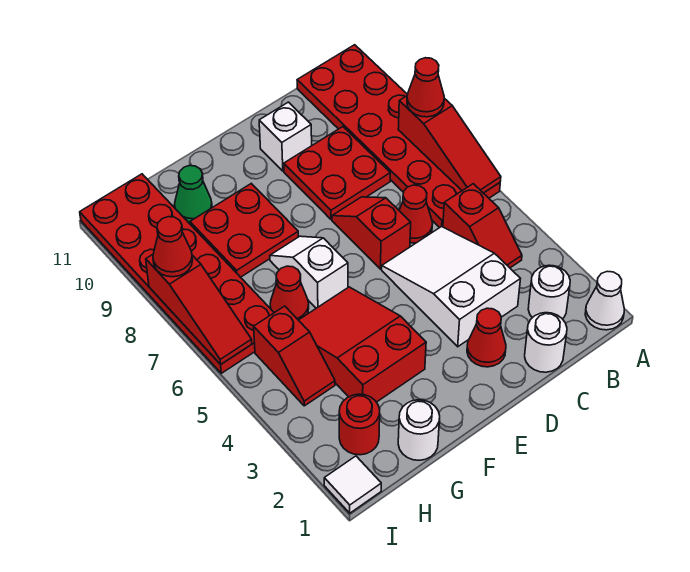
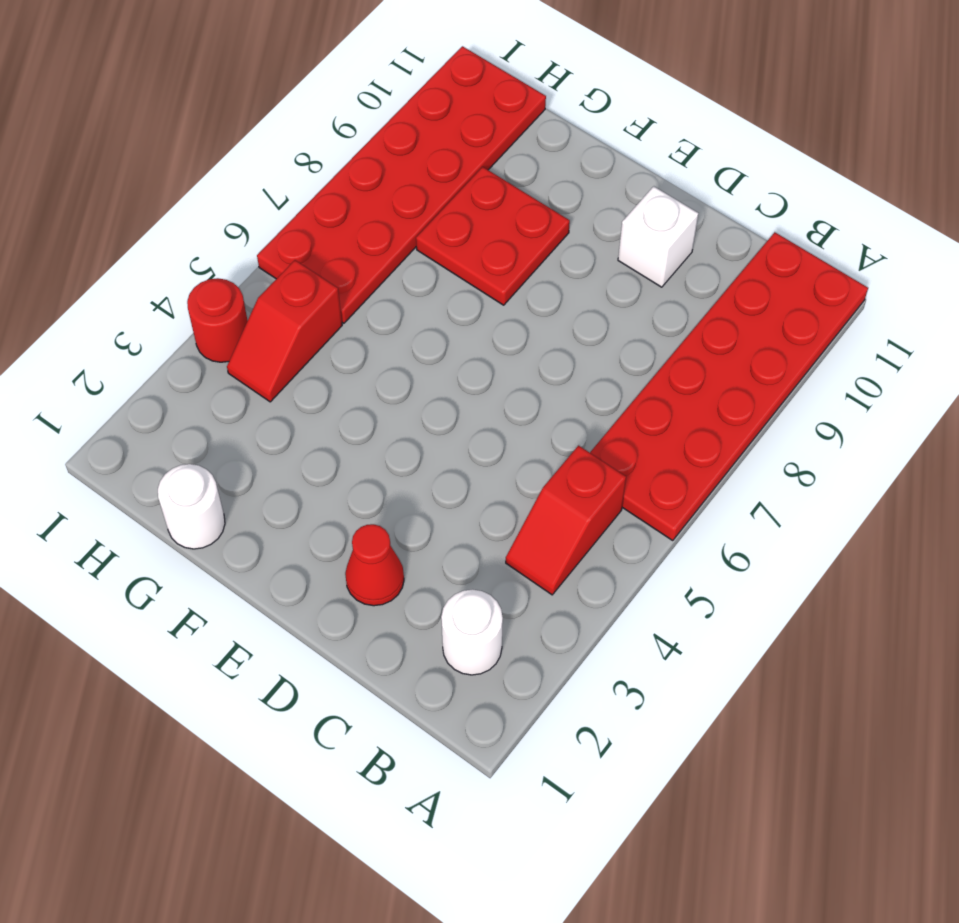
red 1x1 round brick [187,278,248,362] -> red 1x1 round brick moved to [339,394,380,455]
none -> white 1x1 cone [585,271,624,330]
none -> white 1x1 round brick [525,313,567,372]
none -> white 2x3 slope [382,226,520,347]

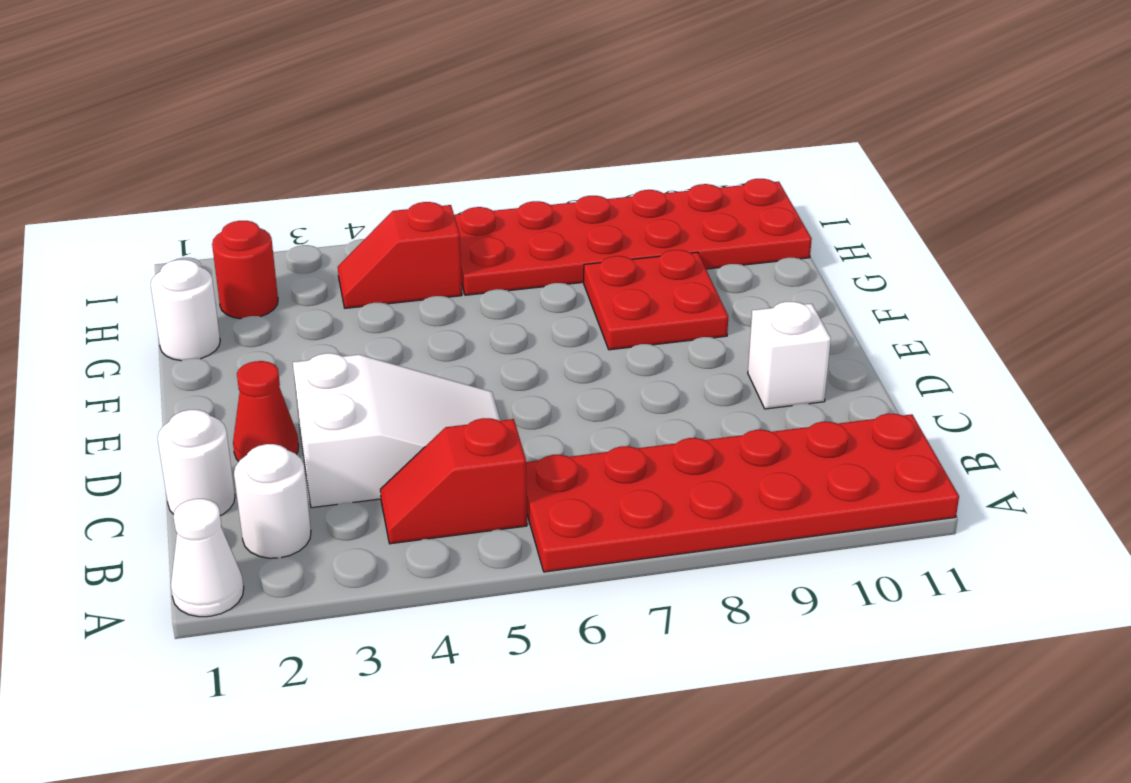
none -> red 1x1 cone [399,185,433,243]
none -> red 2x2 plate [284,127,390,219]
none -> red 1x2 slope [332,197,411,269]

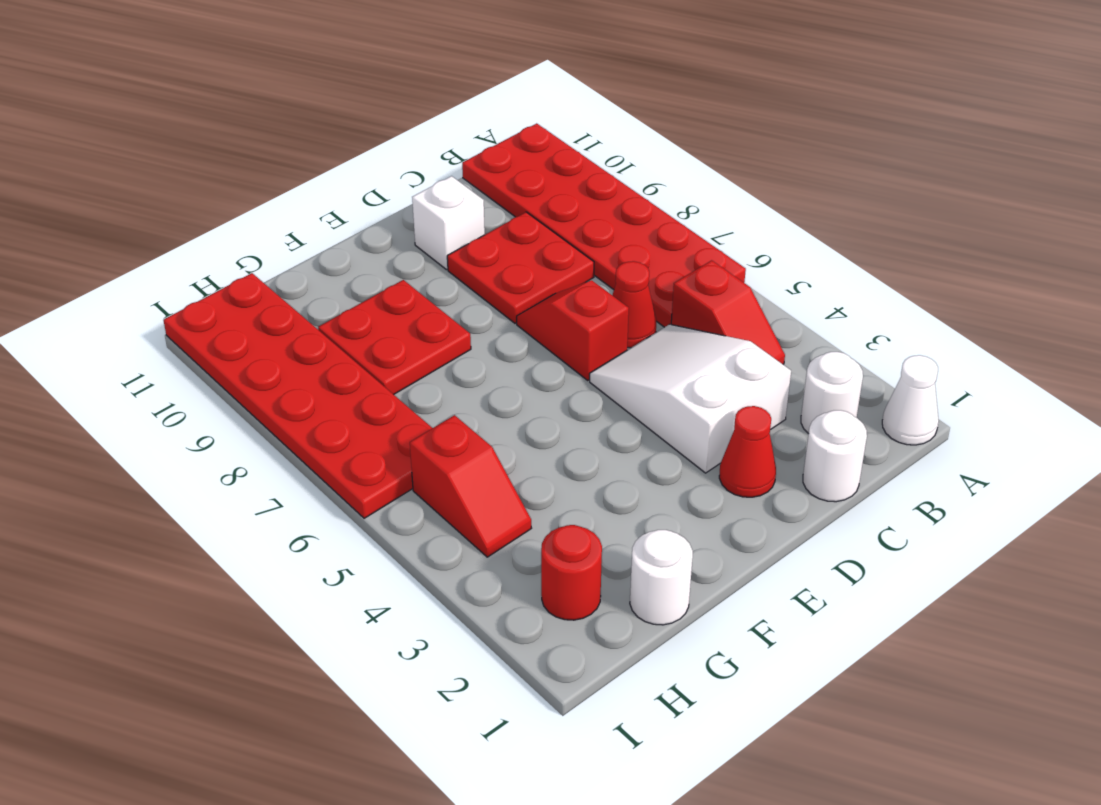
none -> red 2x3 slope [299,287,426,402]
none -> white 1x2 slope [270,236,348,308]
none -> red 1x1 cone [270,266,309,320]

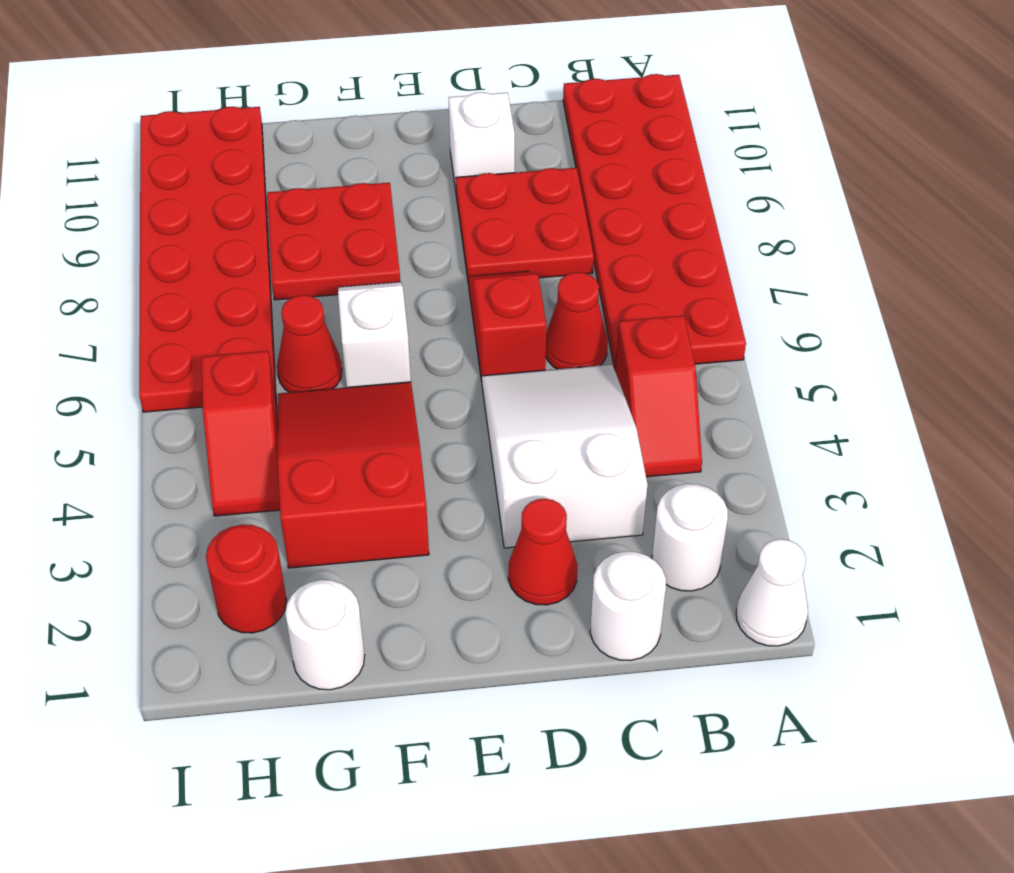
none -> green 1x1 cone [175,166,212,223]
none -> white 1x1 tile [324,456,381,513]
none -> red 1x3 slope [398,96,501,193]

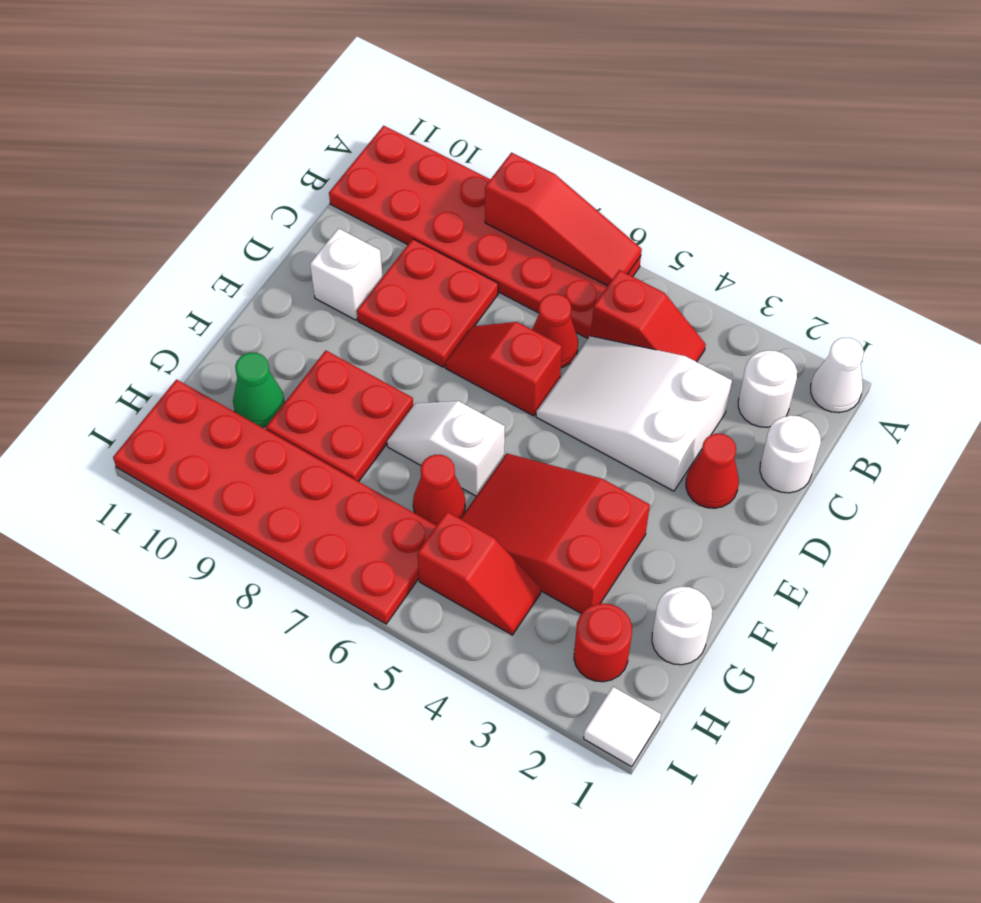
none -> red 1x3 slope [146,255,252,364]
none -> red 1x1 cone [407,58,444,117]
none -> red 1x1 cone [153,217,193,277]

